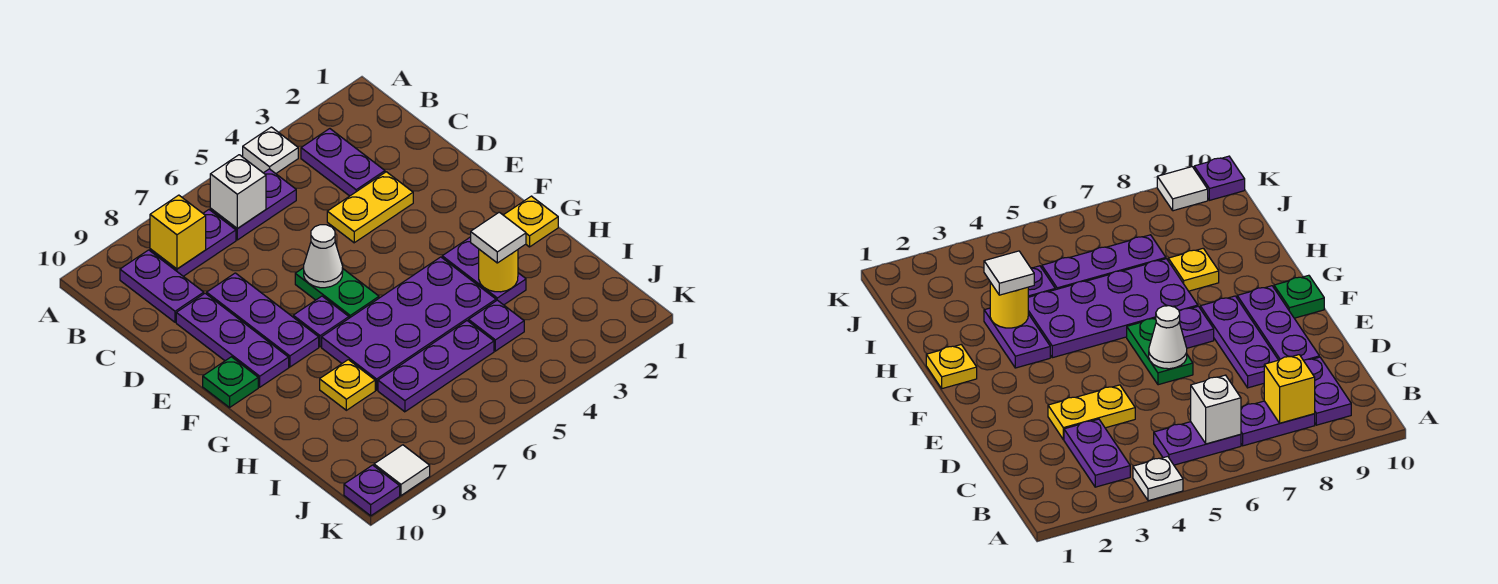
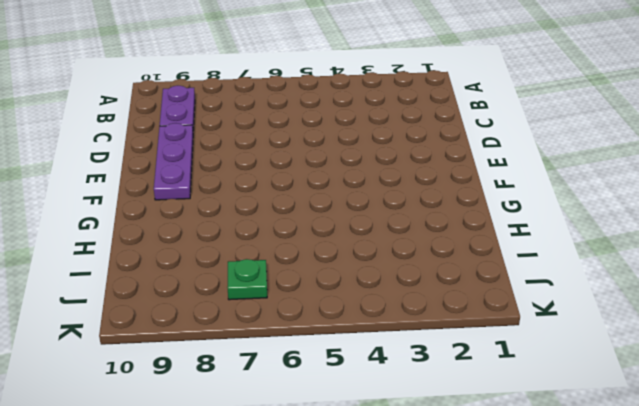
green 1x1 plate [227,259,267,300] -> green 1x1 plate moved to [203,357,258,407]
none -> white 1x1 plate [243,127,298,173]
none -> purple 1x2 plate [301,129,385,196]
none -> purple 1x2 plate [210,169,296,240]

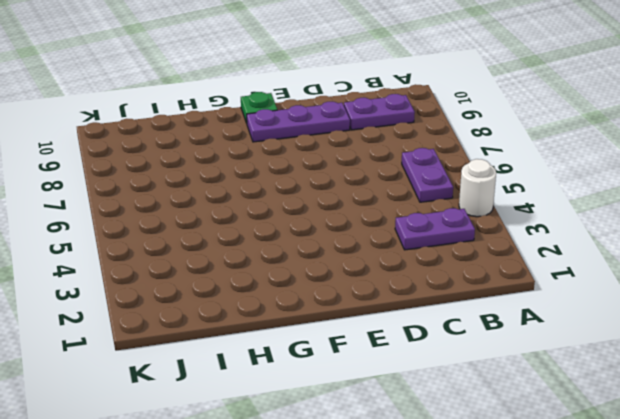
white 1x1 round brick [459,159,496,217] -> white 1x1 plate [243,127,298,173]
none -> purple 1x2 plate [150,210,236,276]
none -> yellow 1x2 plate [327,172,413,243]
none -> purple 1x3 plate [207,273,319,367]

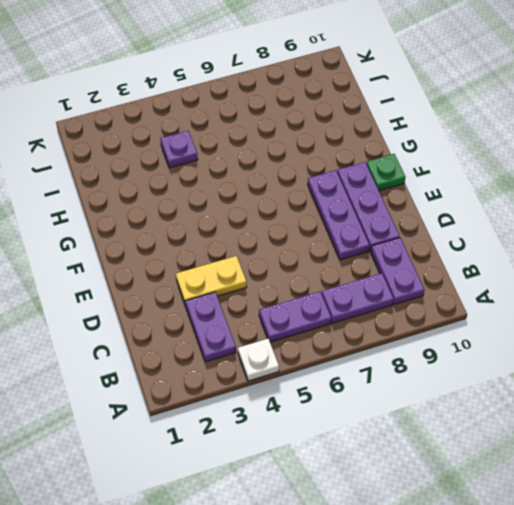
none -> green 1x2 plate [295,268,379,318]
none -> purple 1x1 plate [293,296,349,347]
none -> yellow 1x1 plate [504,196,558,247]

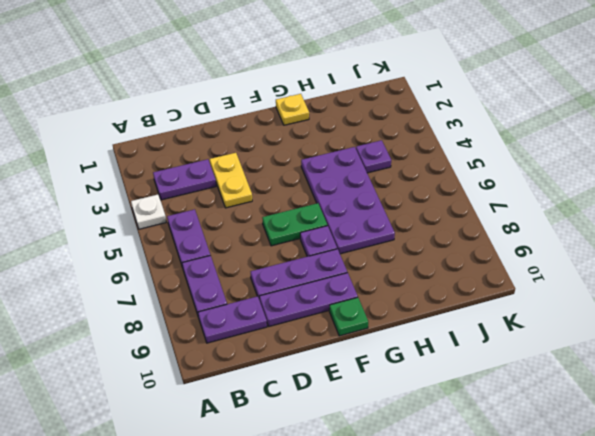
none -> purple 1x2 plate [442,237,526,305]
none -> yellow 1x1 plate [320,360,375,410]
none -> purple 1x3 plate [378,321,494,412]

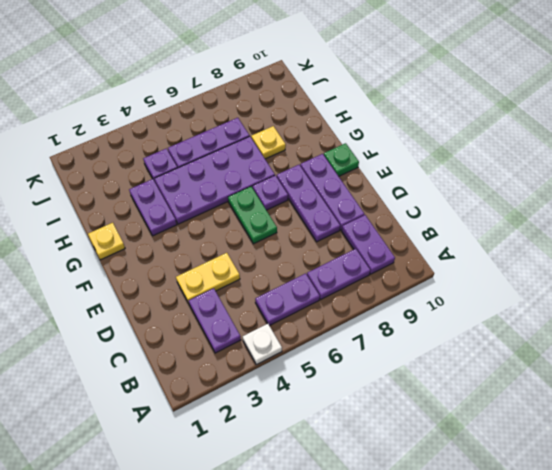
none -> white 1x1 tile [374,445,430,495]
none -> purple 1x1 plate [344,465,400,516]
none -> white 1x1 brick [210,155,266,229]

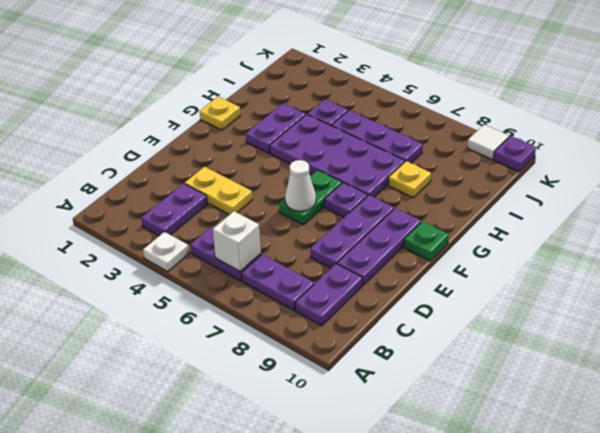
none -> yellow 1x1 brick [150,195,206,269]
none -> yellow 1x1 round brick [479,249,518,292]
none -> white 1x1 tile [471,212,526,263]

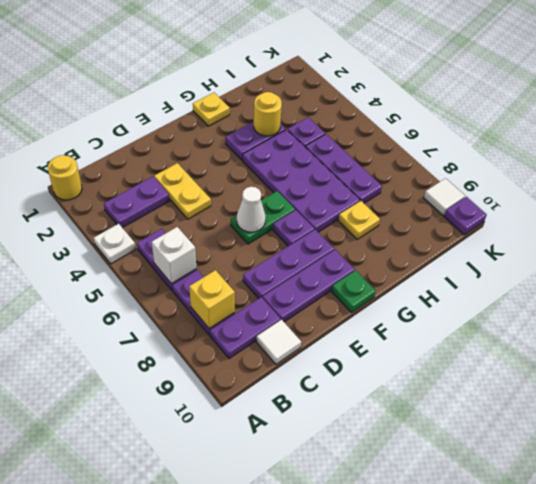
yellow 1x1 round brick [48,155,82,200] -> none
white 1x1 tile [256,319,301,364] -> white 1x1 tile moved to [471,212,526,263]

